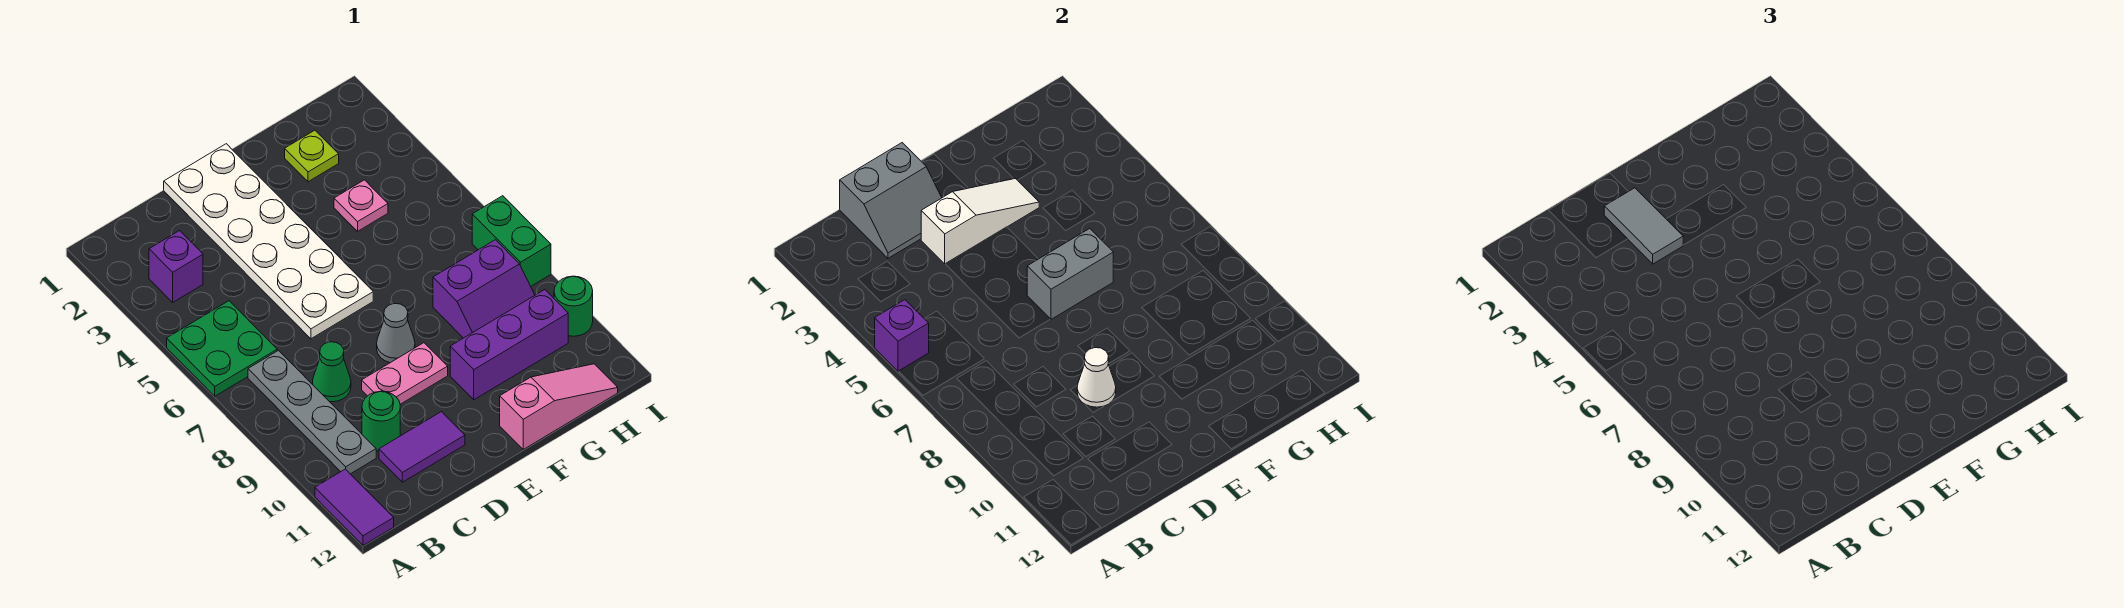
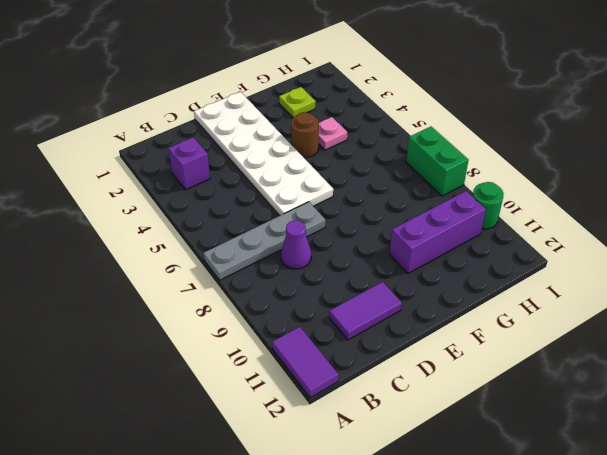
grey 1x4 plate [203,202,325,280] -> grey 1x4 plate turned to [248,351,376,474]
purple 1x1 cone [281,220,311,269] -> green 1x1 cone [313,342,351,402]
brown 1x1 round brick [291,112,319,158] -> none
none -> green 2x2 plate [167,301,277,396]
none -> green 1x1 round brick [362,391,400,451]
none -> pink 1x2 plate [362,343,448,404]

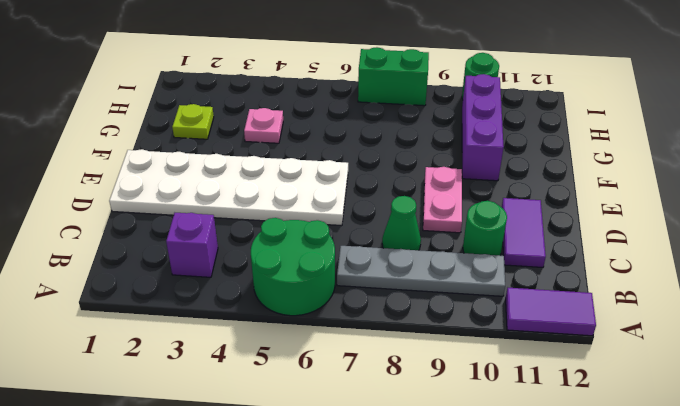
green 2x2 round brick [251,218,335,316] -> green 2x2 plate [167,301,277,396]
none -> grey 1x1 cone [377,303,415,363]
none -> pink 1x3 slope [500,364,618,449]
none -> purple 2x2 slope [433,240,535,338]

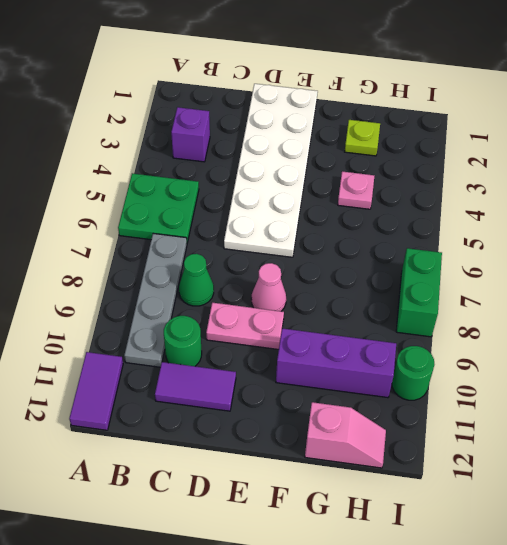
pink 1x1 cone [251,263,286,311] -> grey 1x1 cone [377,303,415,363]
pink 1x2 slope [305,402,386,468] -> pink 1x3 slope [500,364,618,449]
none -> purple 2x2 slope [433,240,535,338]
none -> purple 1x1 brick [875,300,929,371]
none -> grey 2x2 slope [840,143,942,258]

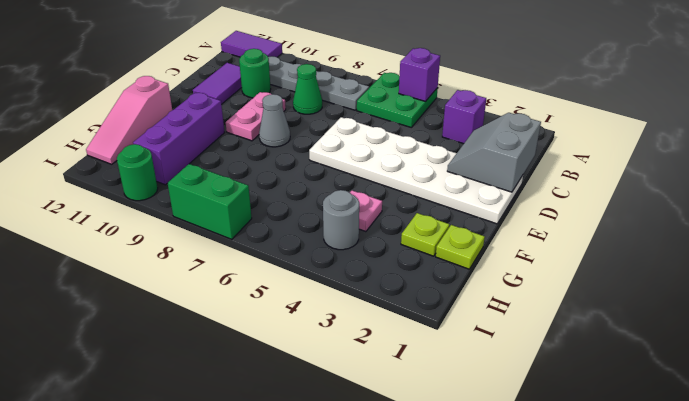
lime 1x1 plate [436,225,485,269] -> none
grey 1x1 round brick [323,190,359,250] -> none
none -> purple 2x2 slope [433,240,535,338]
none -> white 1x3 slope [921,179,1039,264]
none -> white 1x1 cone [1077,348,1116,407]

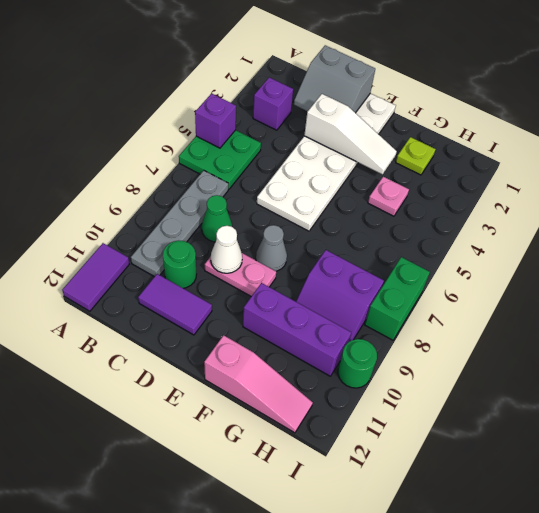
none -> grey 1x2 brick [1027,229,1113,319]
none -> grey 1x2 tile [1604,188,1683,264]

